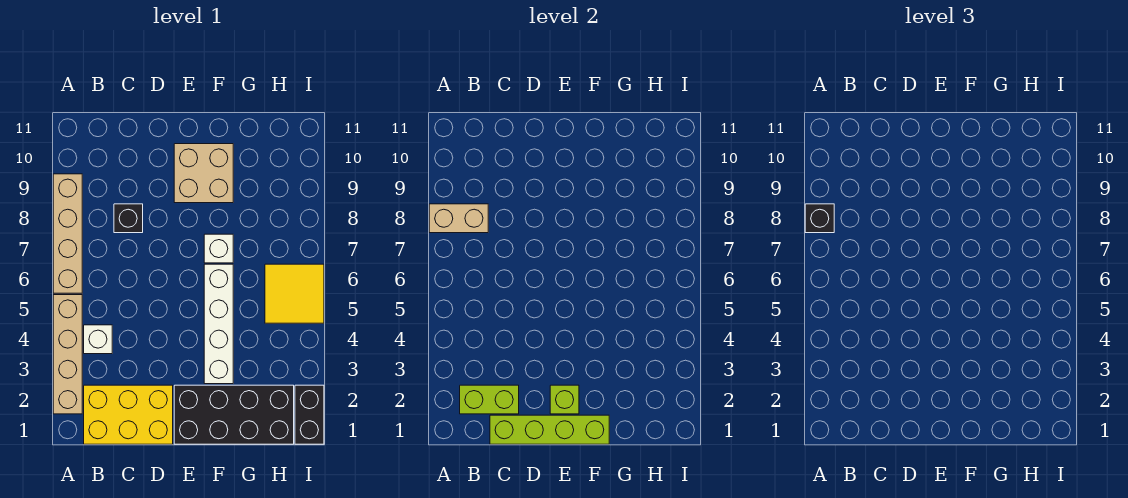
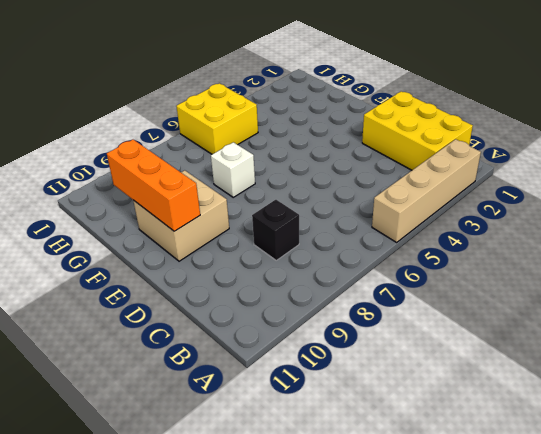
orange 1x3 brick [107,140,200,231] -> none
yellow 2x2 brick [176,83,258,154] -> yellow 2x2 tile [265,264,324,323]
none -> tan 1x4 brick [53,174,82,293]
none -> white 1x1 brick [84,325,112,354]
none -> black 2x4 brick [174,385,294,444]

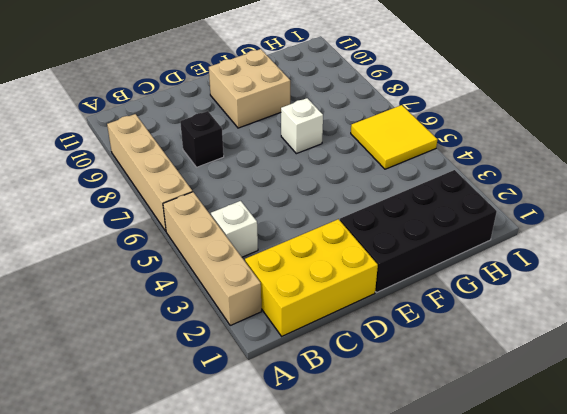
none -> white 1x4 brick [204,264,233,384]
none -> black 1x2 brick [295,385,324,444]
none -> tan 1x2 brick [429,204,488,233]

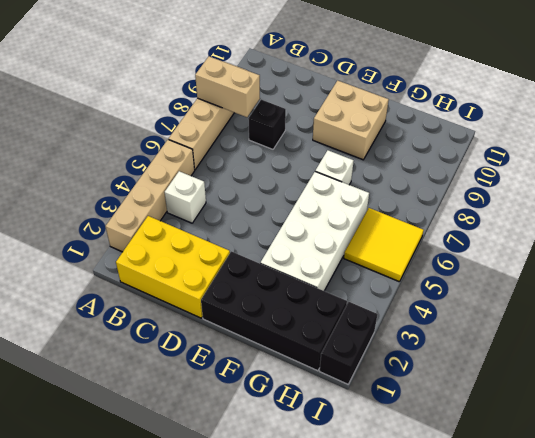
white 2x4 brick [260,172,369,291] -> white 1x4 brick [204,264,233,384]
none -> lime 1x2 brick [460,385,519,414]
none -> lime 1x4 brick [490,415,609,444]
none -> lime 1x1 brick [550,385,579,414]

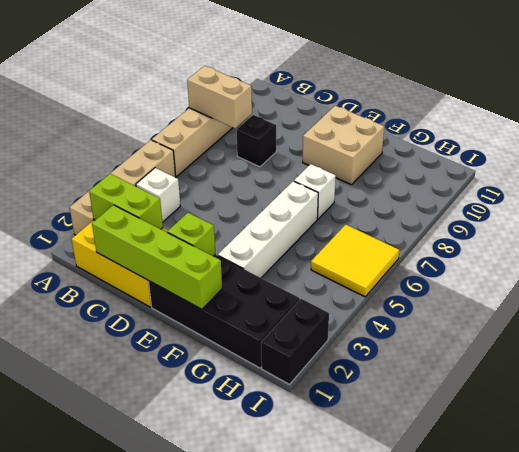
none -> black 1x1 brick [805,204,834,233]

